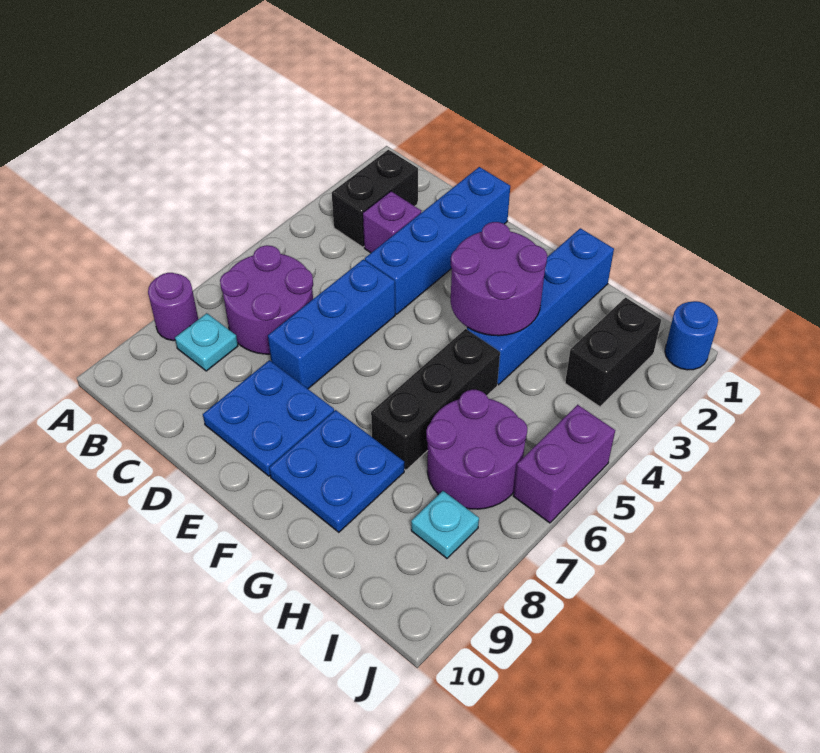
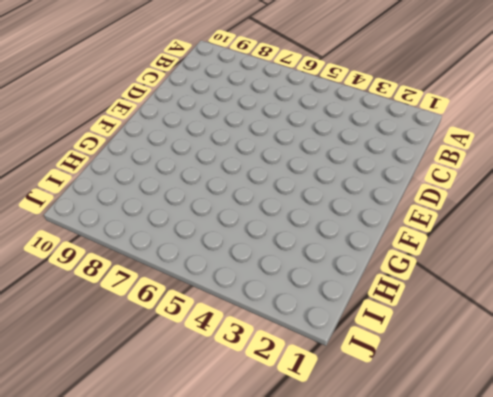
none -> purple 1x1 round brick [148,273,198,341]
none -> black 1x2 brick [332,150,418,247]
none -> purple 2x2 round brick [220,245,313,354]

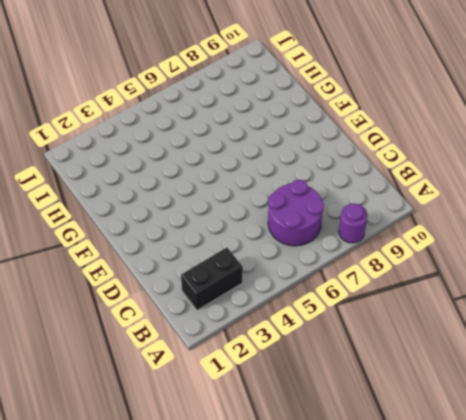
none -> cyan 1x1 plate [175,313,238,371]
none -> purple 1x1 brick [363,191,421,253]
none -> blue 1x4 brick [365,167,510,314]

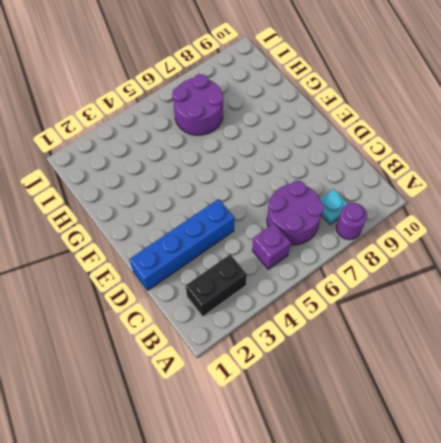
purple 1x1 brick [252,224,291,269] -> purple 1x1 brick moved to [363,191,421,253]
none -> blue 1x3 brick [268,259,395,389]
none -> blue 2x2 plate [203,360,334,476]
none -> blue 2x2 plate [269,410,404,532]

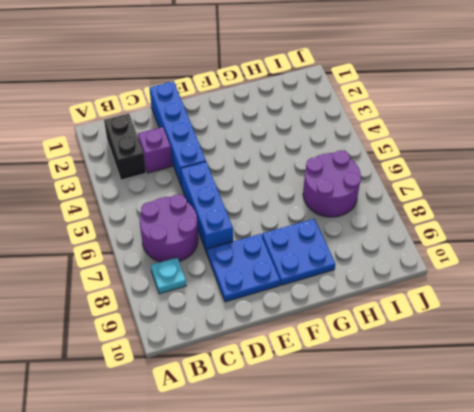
none -> purple 1x1 round brick [148,273,198,341]
none -> blue 1x4 brick [467,228,614,385]
none -> black 1x3 brick [371,329,500,470]

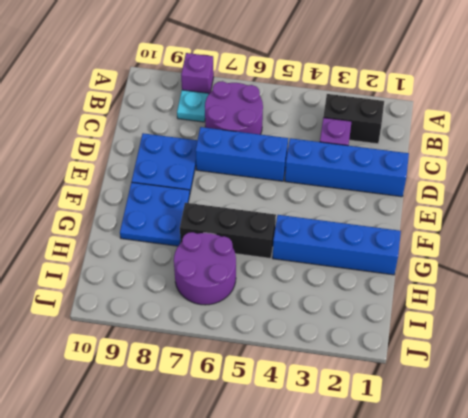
purple 1x1 brick [181,53,214,93] -> purple 1x1 round brick [148,273,198,341]
none -> black 1x2 brick [565,298,661,407]
none -> cyan 1x1 plate [411,491,479,558]
none -> blue 1x1 round brick [665,301,718,370]

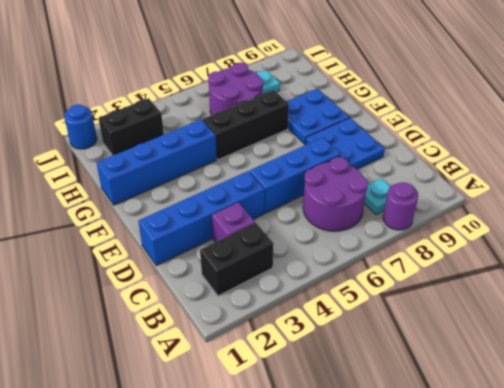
none -> purple 1x2 brick [513,405,615,523]
none -> purple 2x2 round brick [451,222,547,336]

